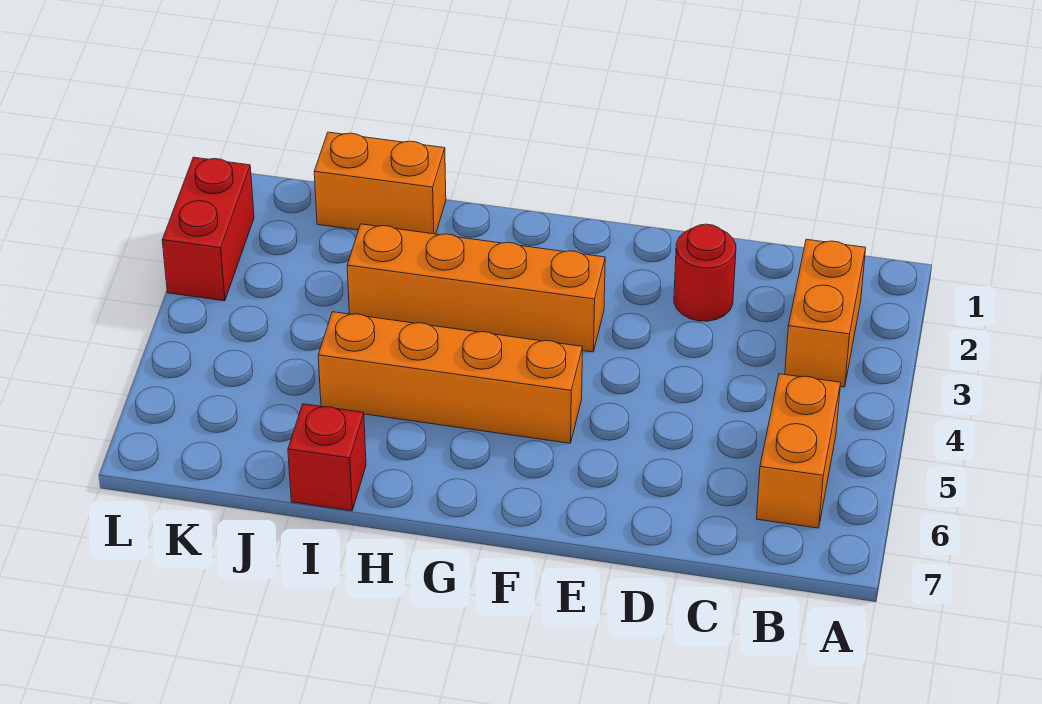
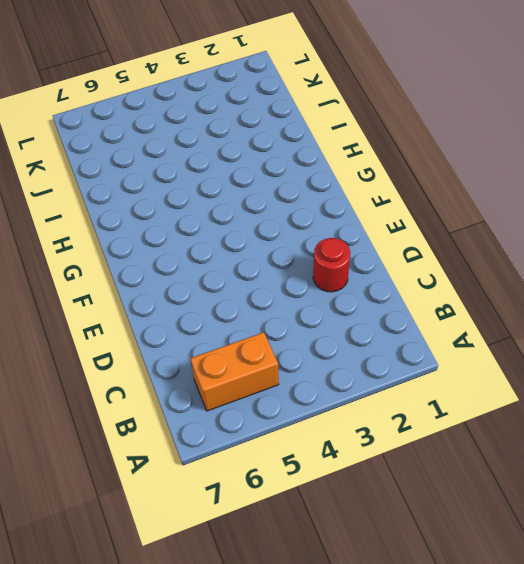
none -> orange 1x2 brick [785,239,866,387]
none -> orange 1x4 brick [347,224,605,352]

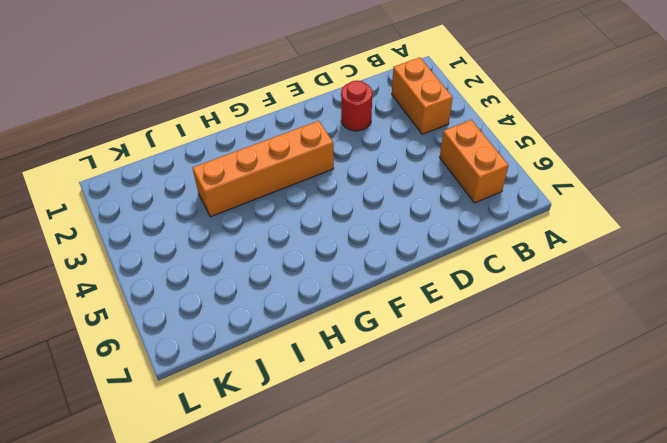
none -> orange 1x4 brick [318,312,583,443]
none -> orange 1x2 brick [314,132,446,234]

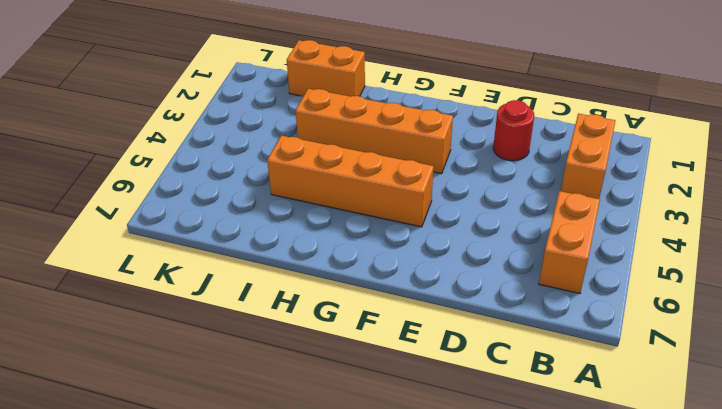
none -> red 1x1 brick [288,404,366,511]
none -> red 1x2 brick [162,157,254,301]

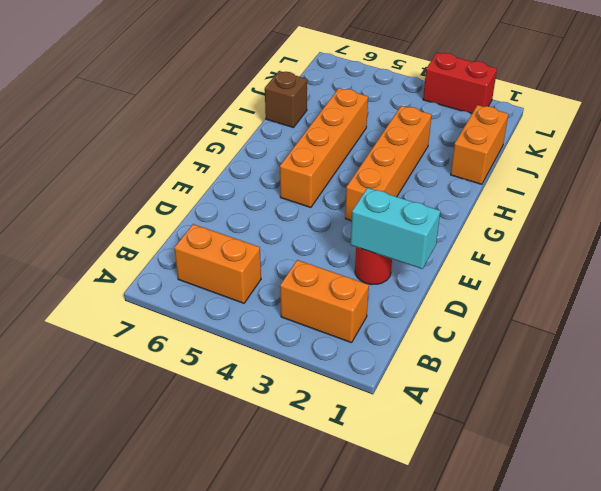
cyan 1x2 brick [351,188,440,269] -> none
brown 1x1 brick [265,71,307,128] -> red 1x1 brick [288,404,366,511]

